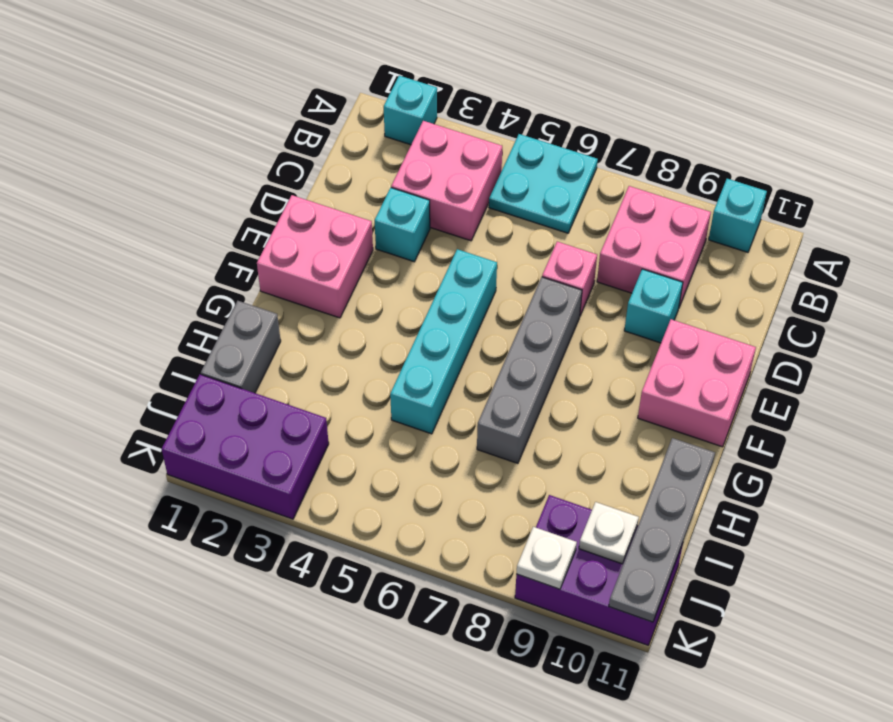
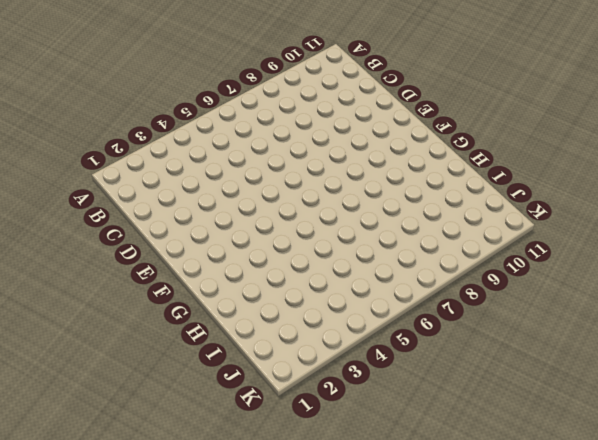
none -> cyan 1x1 brick [384,76,437,145]
none -> cyan 2x2 plate [489,134,598,233]
none -> cyan 1x1 brick [709,179,767,252]

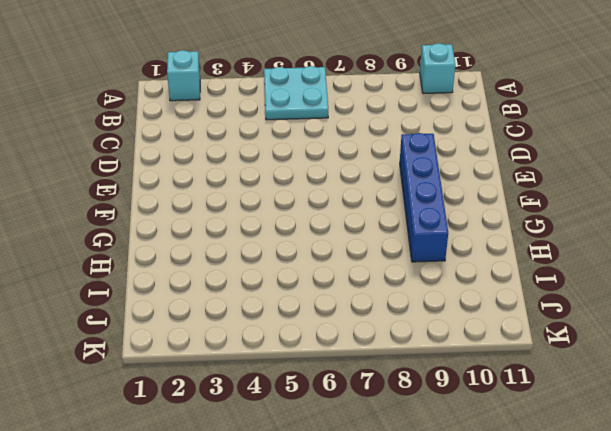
blue 1x4 brick [400,133,448,262] -> none
none -> pink 2x2 brick [391,121,502,241]
none -> pink 2x2 brick [597,186,711,307]
none -> cyan 1x1 brick [375,188,430,262]

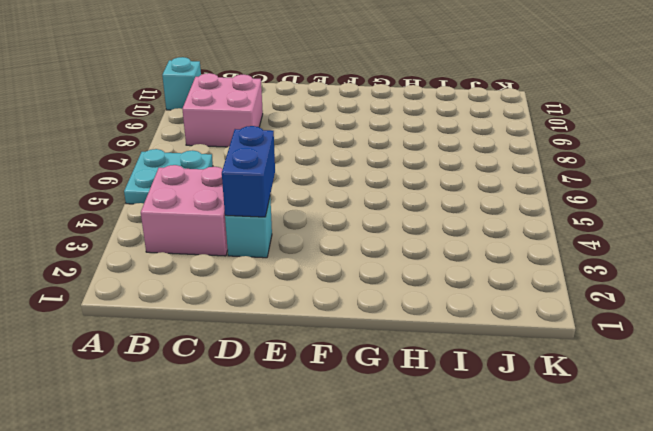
blue 1x2 brick [222,126,275,217] -> none
none -> cyan 1x1 brick [384,76,437,145]
none -> pink 1x1 brick [542,242,597,315]
none -> cyan 1x1 brick [624,269,683,343]

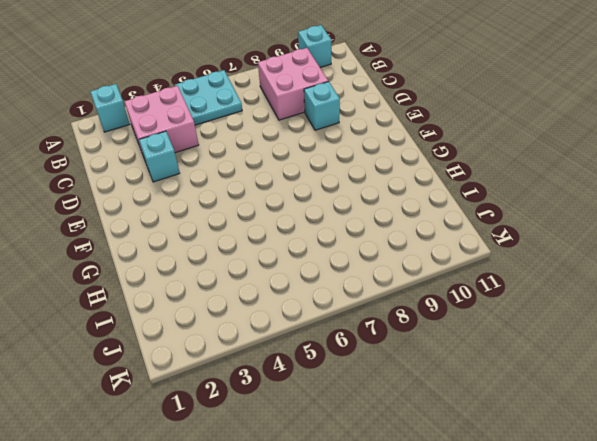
none -> pink 1x1 brick [542,242,597,315]
none -> pink 2x2 brick [257,195,373,318]
none -> cyan 1x4 brick [390,249,497,434]

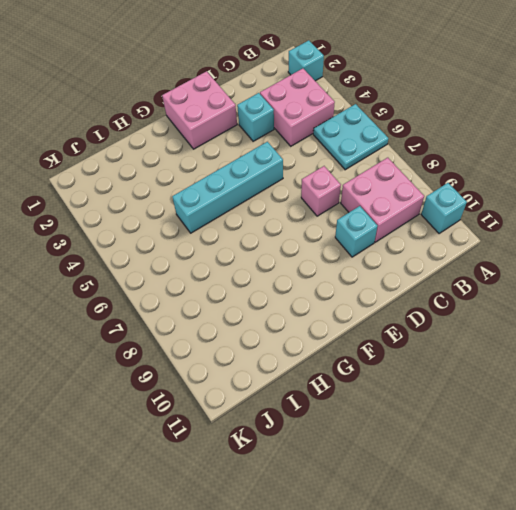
none -> grey 1x4 brick [477,277,582,463]
none -> pink 2x2 brick [638,319,756,447]
none -> grey 1x2 brick [201,301,281,393]

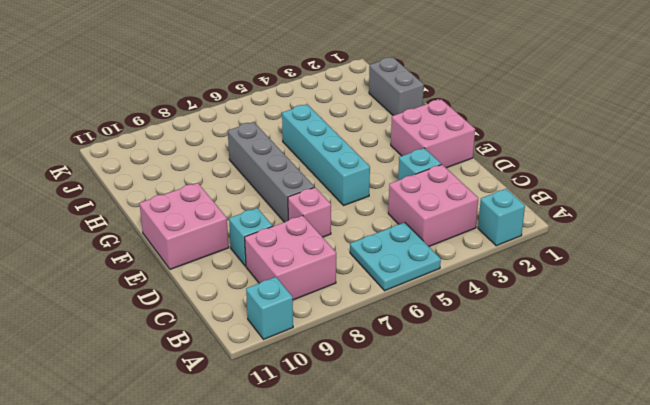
none -> purple 2x3 brick [162,374,329,519]
none -> purple 2x3 brick [515,495,683,645]
none -> grey 1x4 plate [609,438,715,622]

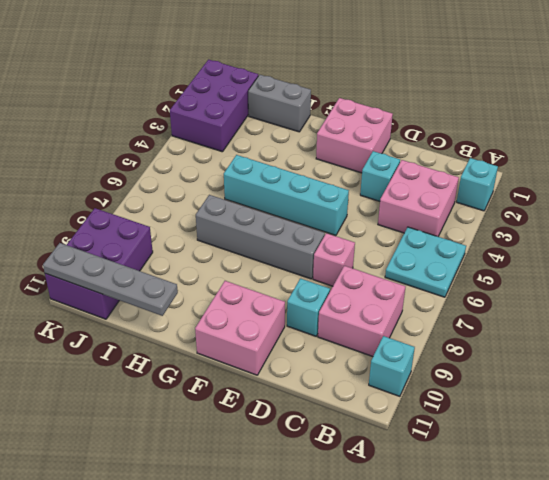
none -> white 1x1 plate [579,502,639,564]
none -> white 1x1 plate [516,527,577,589]

